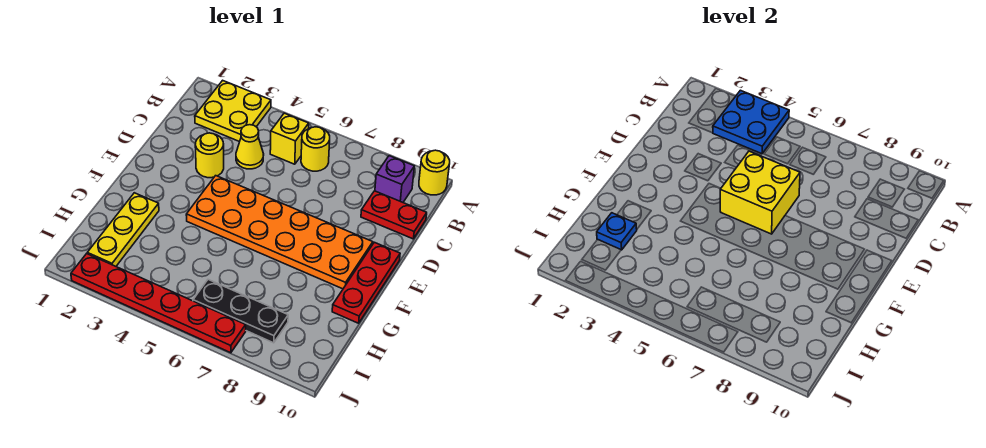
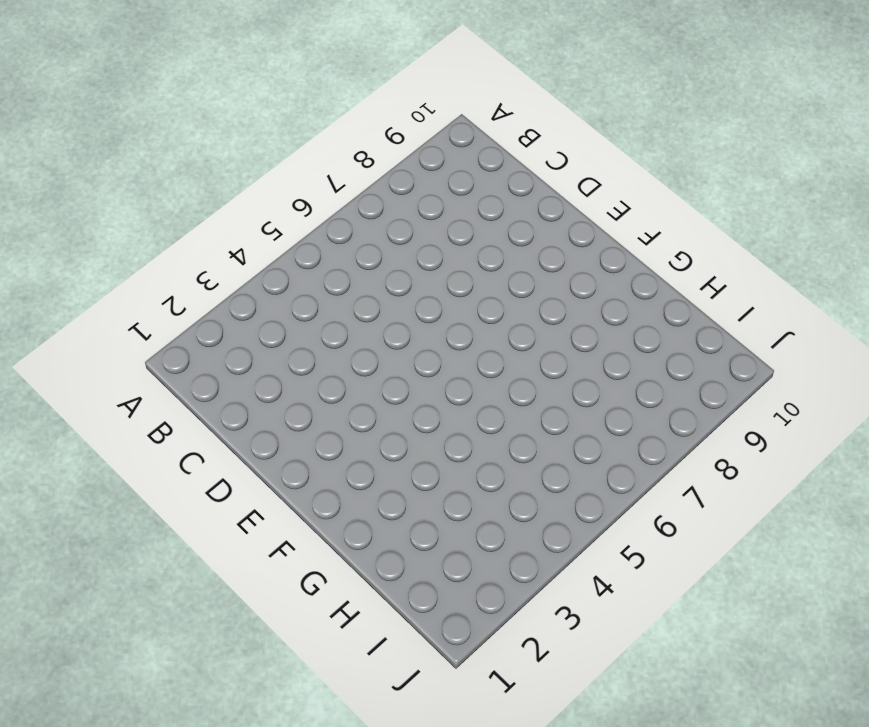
none -> yellow 2x2 plate [195,80,271,142]
none -> yellow 1x1 round brick [419,150,450,195]
none -> yellow 1x1 brick [270,113,309,164]

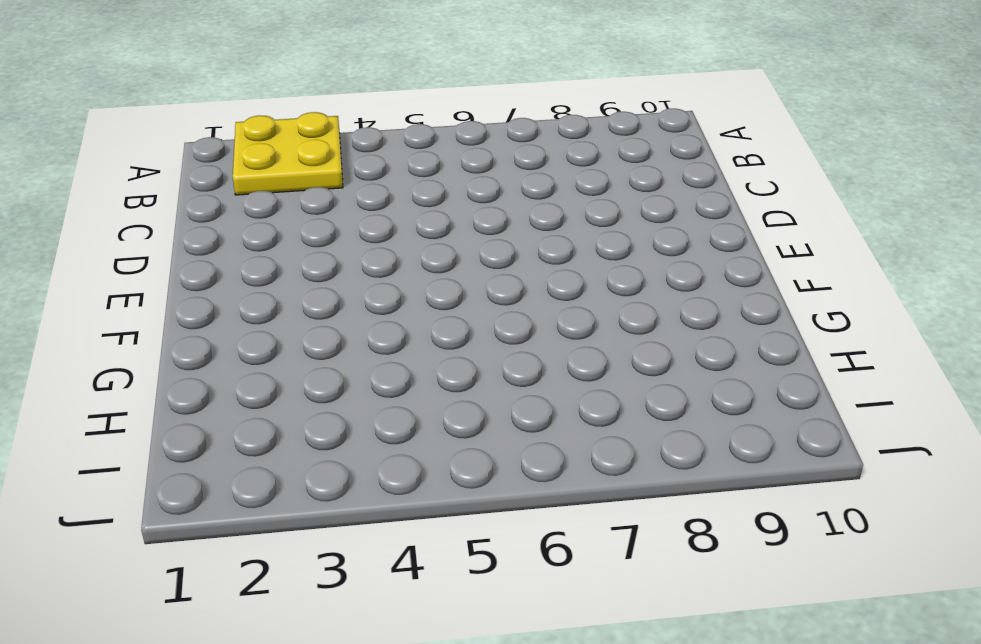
none -> yellow 1x1 round brick [419,150,450,195]
none -> yellow 1x1 brick [270,113,309,164]
none -> yellow 1x1 round brick [301,127,330,171]

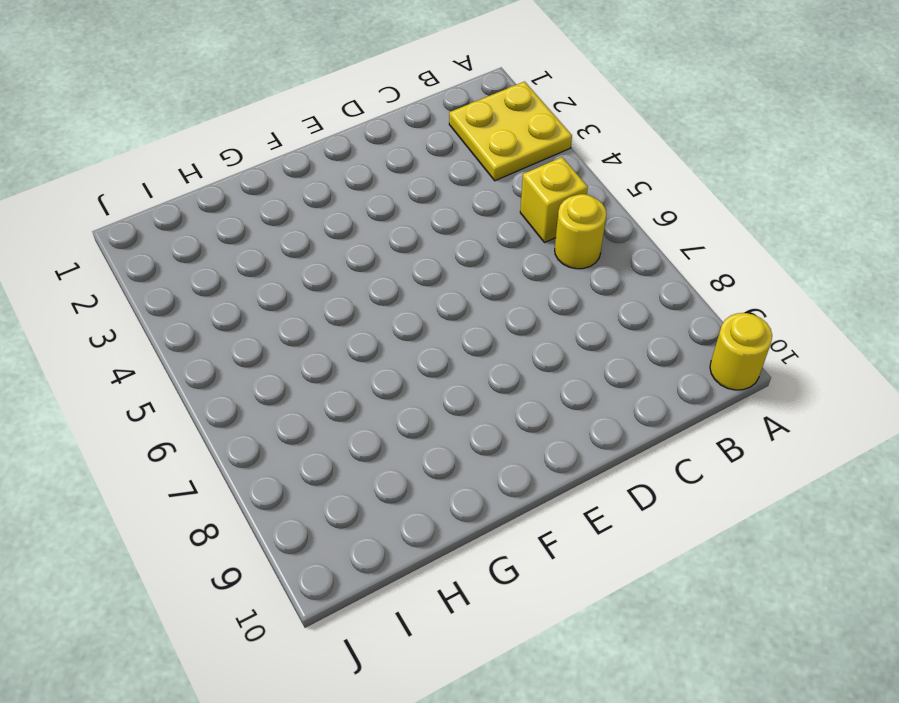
none -> purple 1x1 brick [375,156,414,202]
none -> yellow 1x1 cone [236,125,264,169]
none -> red 1x2 plate [361,191,427,239]

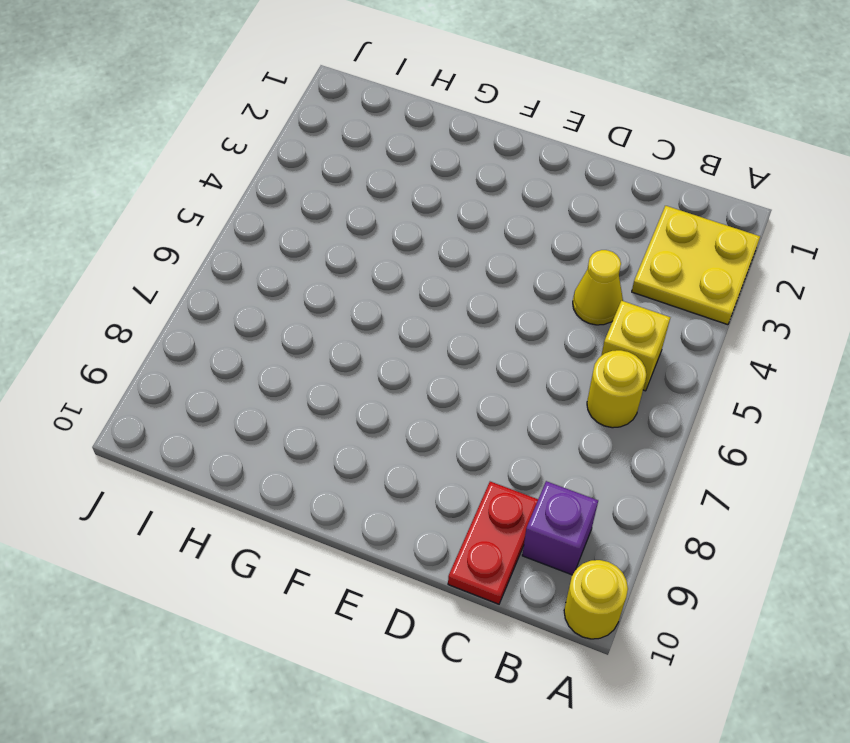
none -> yellow 1x1 round brick [195,133,224,178]
none -> orange 2x6 plate [186,176,373,289]
none -> red 1x3 plate [332,242,400,323]

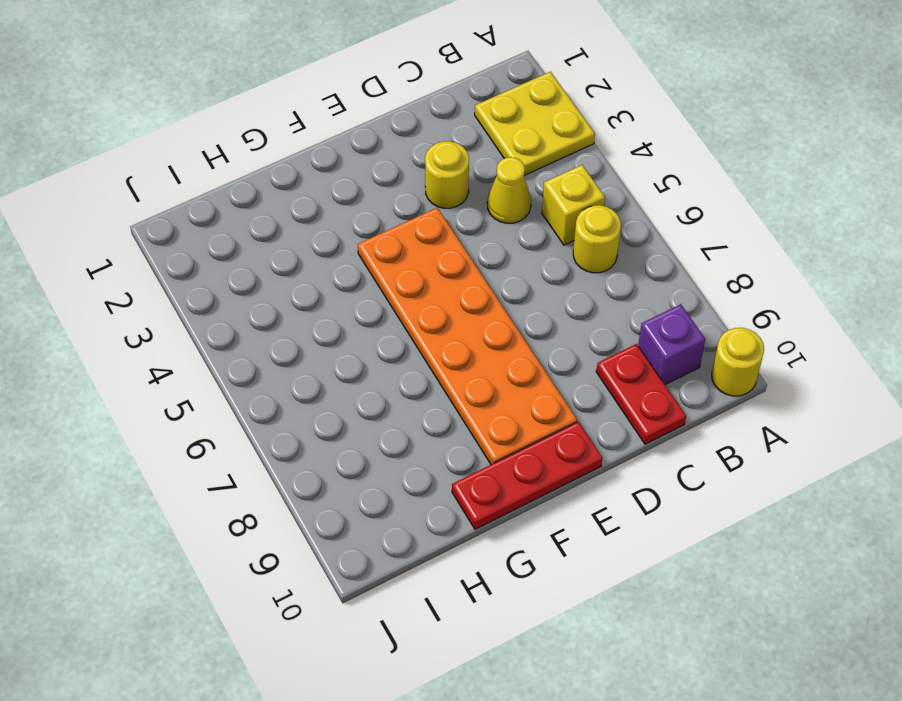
none -> yellow 1x3 plate [87,193,159,266]
none -> black 1x3 plate [193,280,288,343]
none -> red 1x6 plate [71,254,246,353]

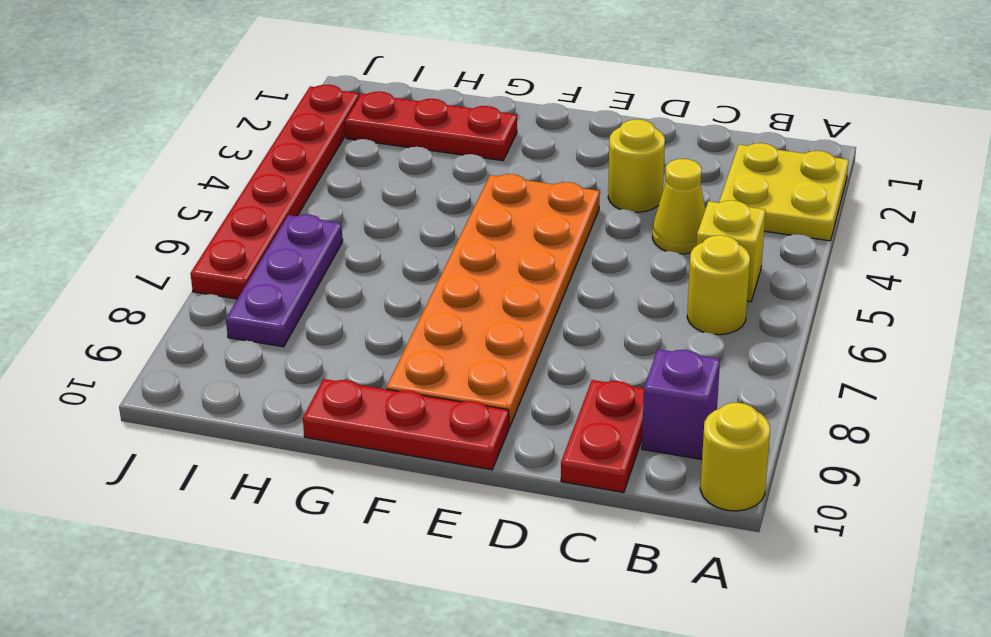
red 1x3 plate [345,92,517,161] -> yellow 1x3 plate [87,193,159,266]
purple 1x3 plate [226,214,343,347] -> black 1x3 plate [193,280,288,343]
none -> blue 2x2 plate [713,90,789,154]
none -> yellow 2x2 brick [720,151,800,234]
none -> blue 1x1 plate [597,213,637,250]

